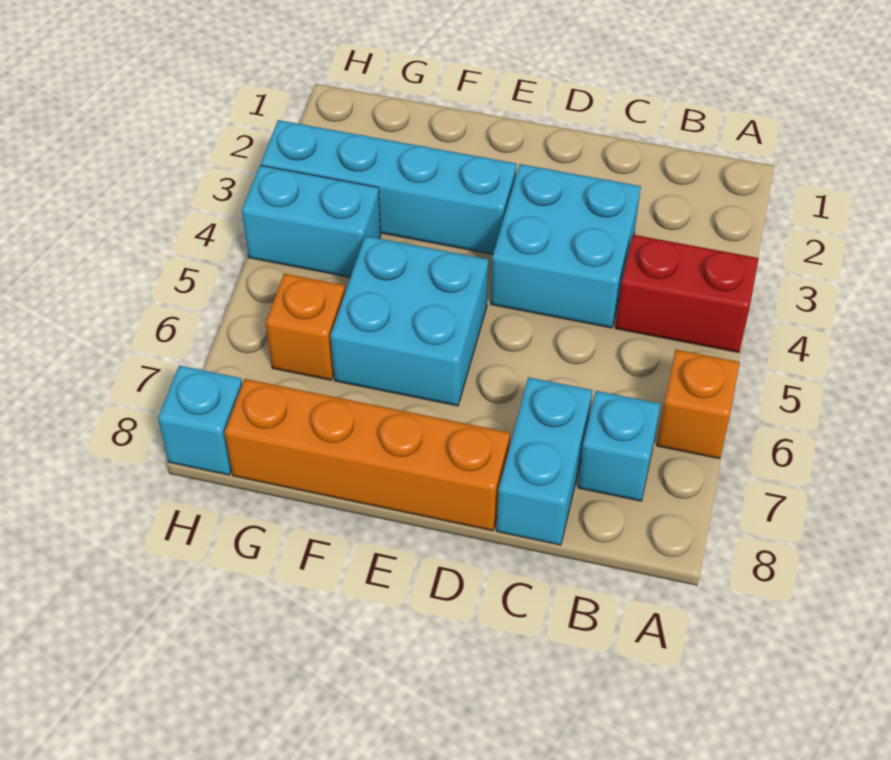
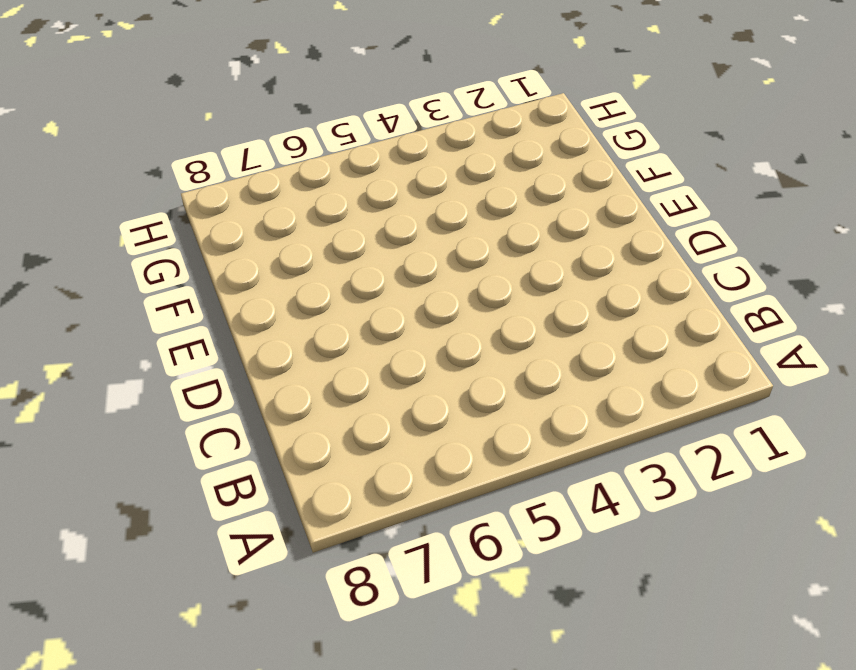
none -> red 1x2 brick [615,235,759,353]
none -> orange 1x1 brick [657,350,740,459]

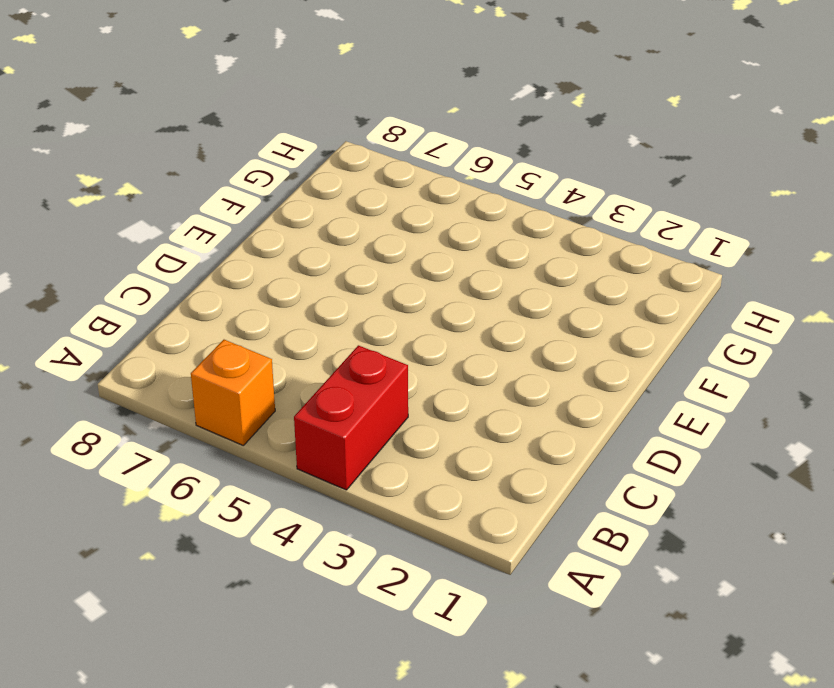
none -> cyan 1x1 brick [578,391,661,501]
none -> cyan 2x2 brick [491,164,641,328]

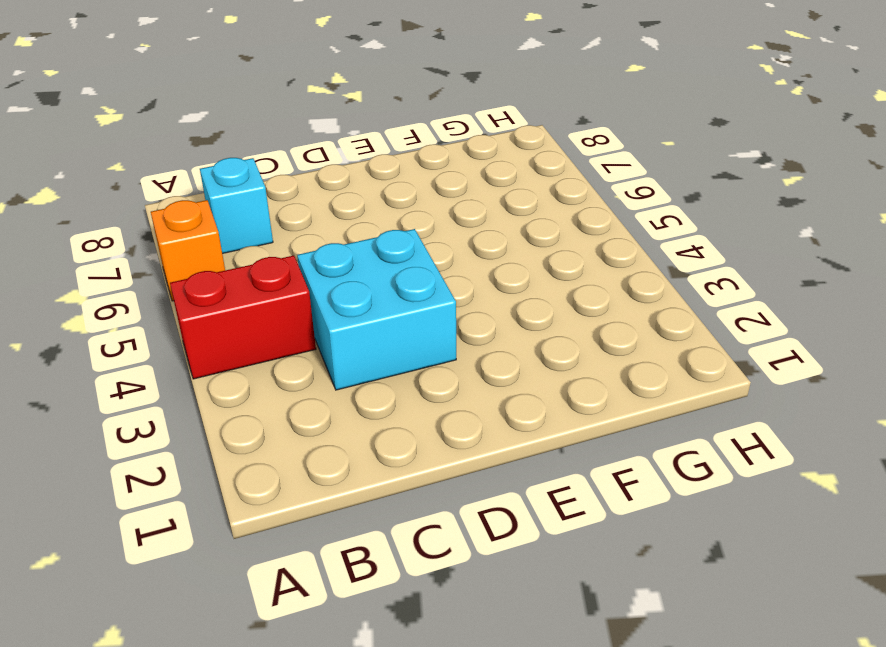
none -> cyan 1x2 brick [497,377,592,545]
none -> orange 1x4 brick [225,379,510,531]

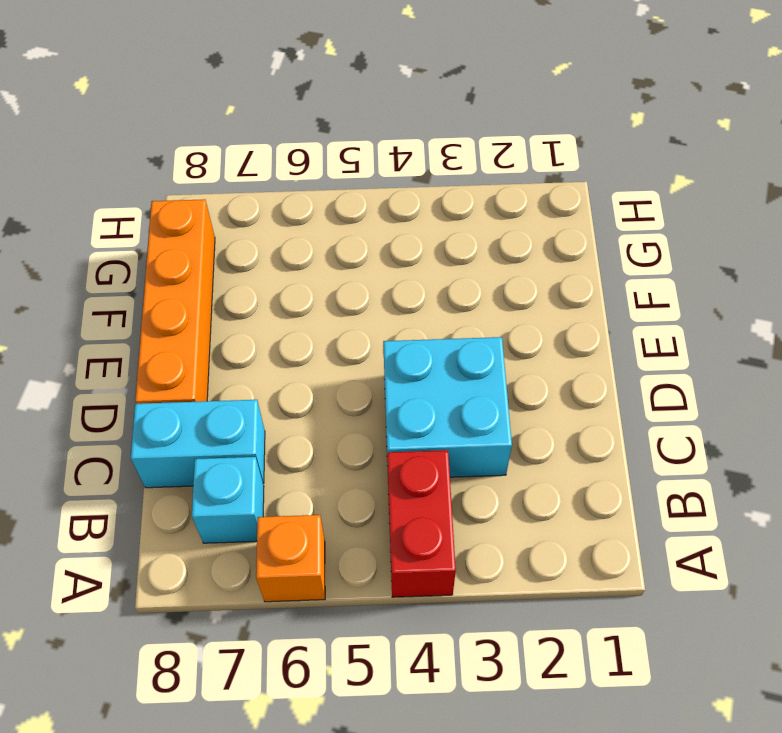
none -> cyan 1x4 brick [261,120,517,254]
none -> cyan 2x2 brick [330,236,488,406]

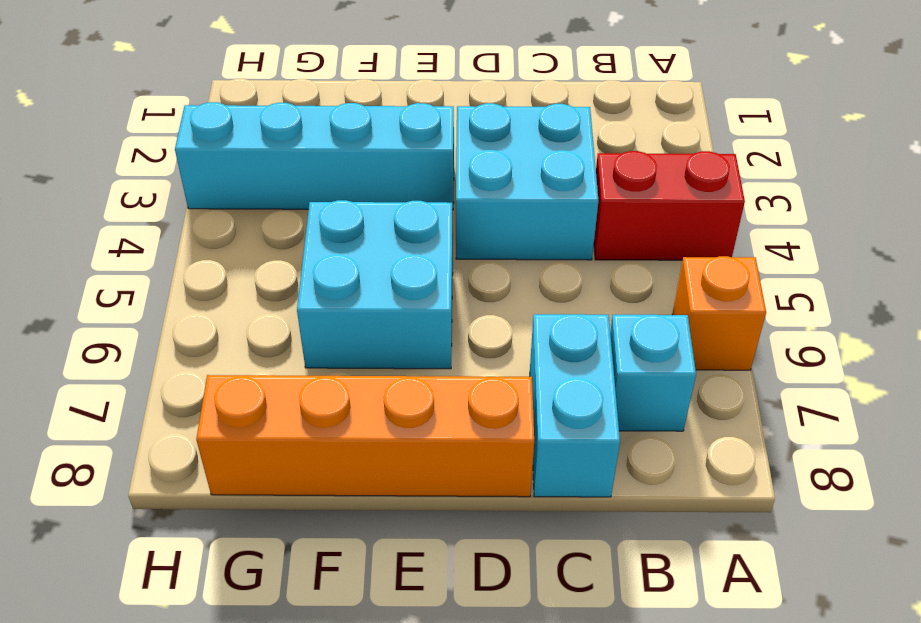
none -> cyan 1x2 brick [242,165,381,277]
none -> orange 1x1 brick [266,274,345,380]

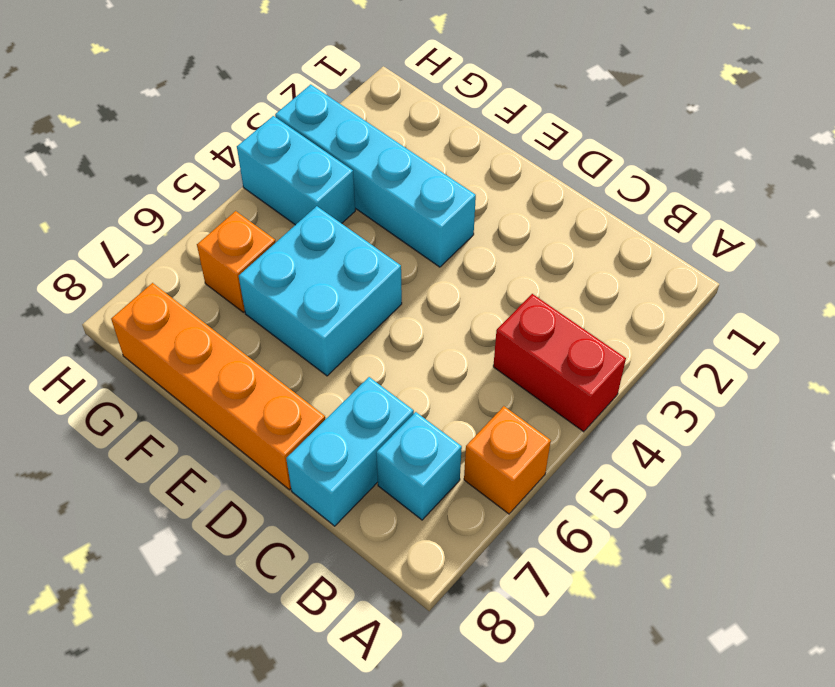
none -> cyan 2x2 brick [491,164,641,328]
none -> cyan 1x1 brick [158,366,242,475]

